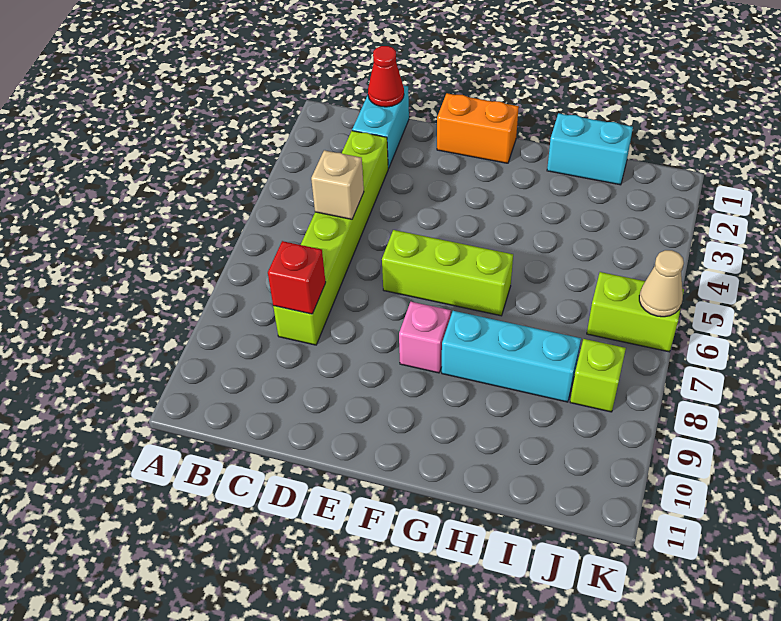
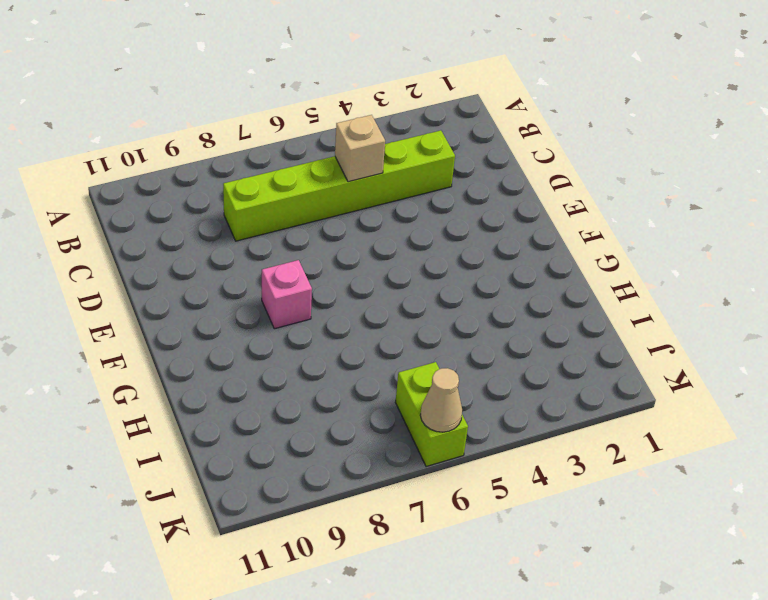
none -> cyan 1x2 brick [352,86,409,168]
none -> orange 1x2 brick [437,93,519,163]
none -> lime 1x3 brick [382,230,513,316]

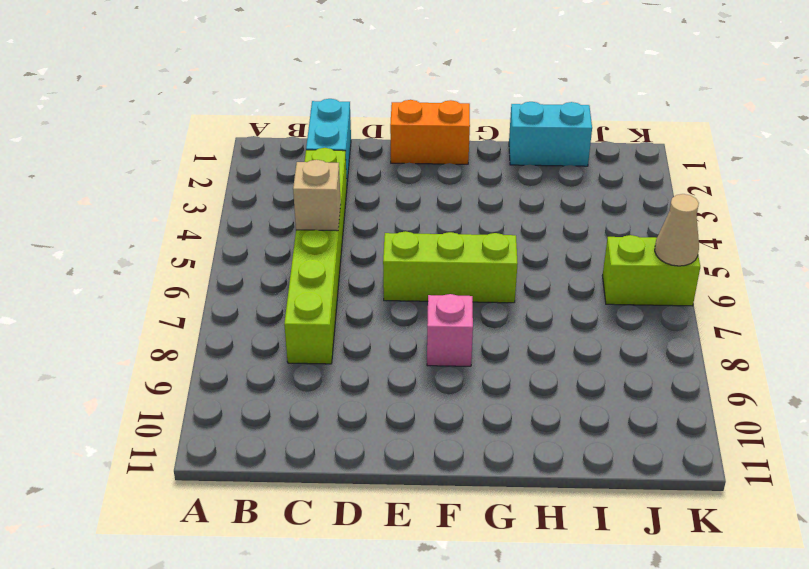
none -> cyan 1x3 brick [442,311,581,402]
none -> lime 1x1 brick [570,339,626,412]
none -> red 1x1 cone [368,46,404,107]

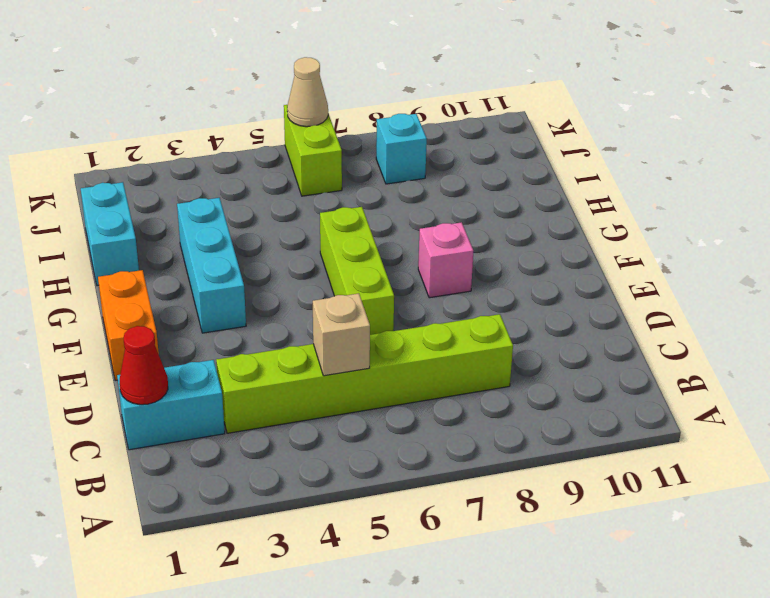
cyan 1x3 brick [177,198,246,333] -> cyan 1x3 brick moved to [442,311,581,402]
cyan 1x1 brick [376,114,427,184] -> lime 1x1 brick [570,339,626,412]
none -> red 1x1 brick [268,241,326,314]

